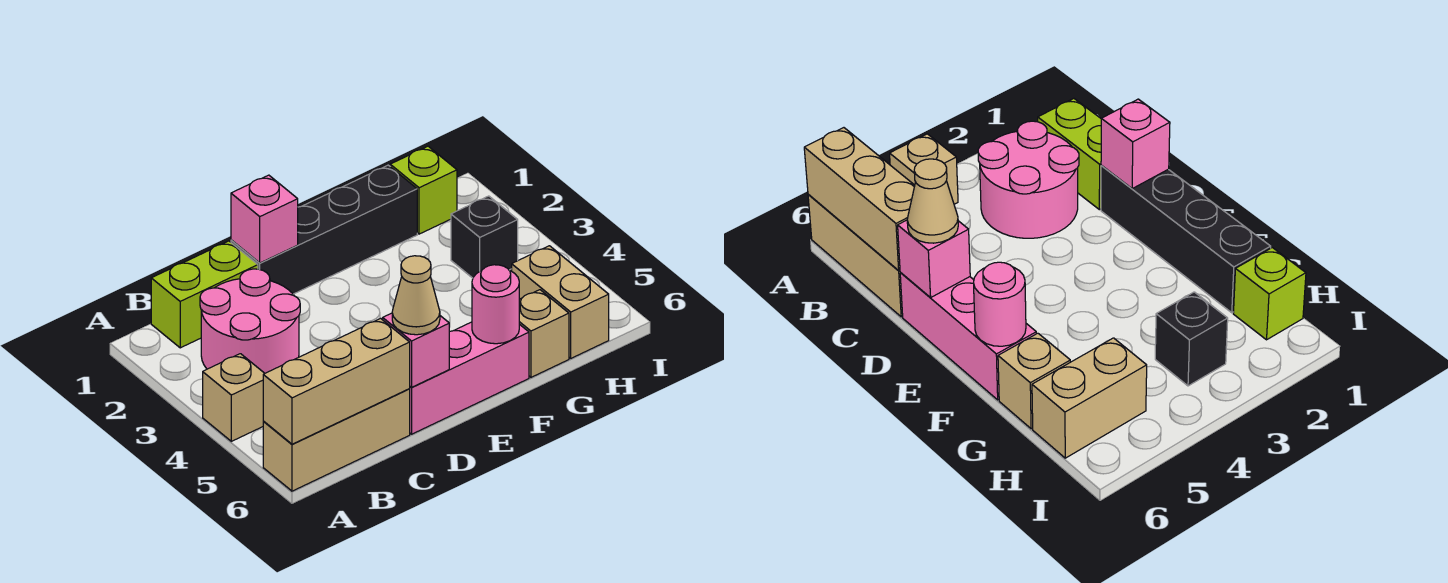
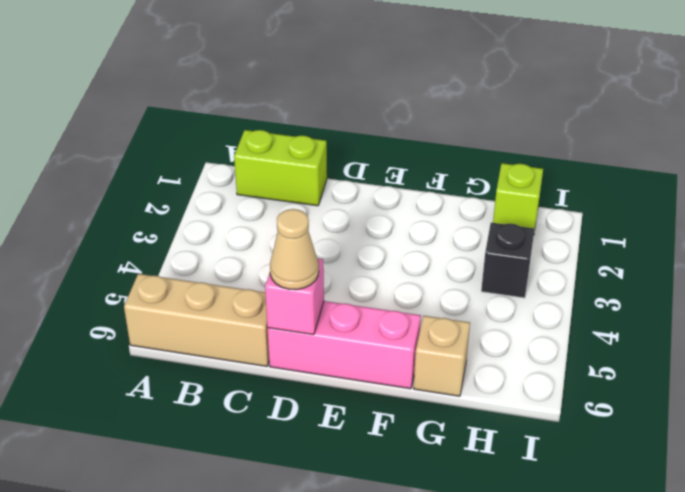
none -> tan 1x1 brick [203,354,265,441]
none -> pink 2x2 round brick [200,269,300,373]
none -> black 1x4 brick [231,165,417,294]

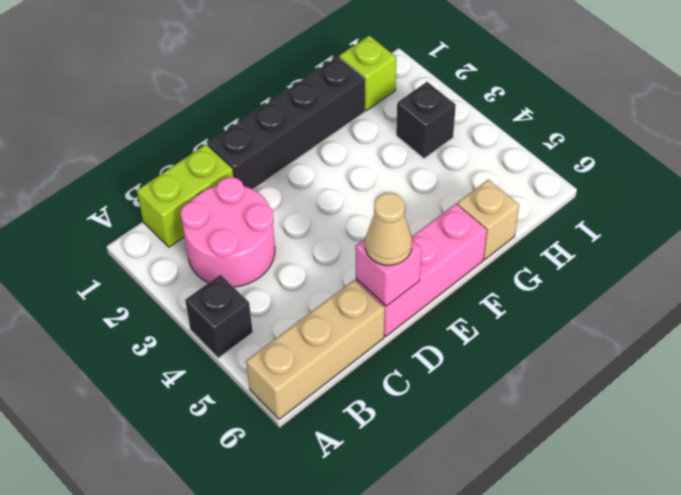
black 1x1 brick [185,275,253,358] -> tan 1x1 brick [203,354,265,441]
none -> tan 1x2 brick [512,246,609,358]
none -> tan 1x3 brick [263,318,410,444]
none -> pink 1x1 brick [231,175,298,263]

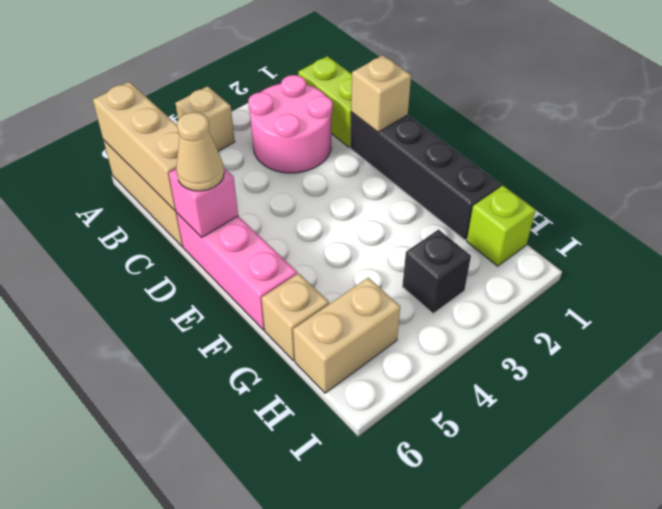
tan 1x1 brick [351,55,411,132] -> pink 1x1 brick [231,175,298,263]
none -> pink 1x1 round brick [472,265,519,344]

